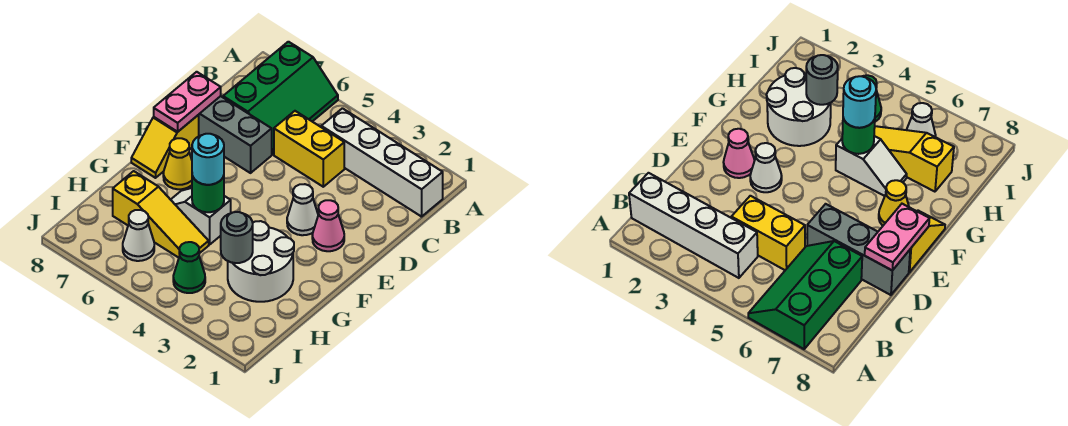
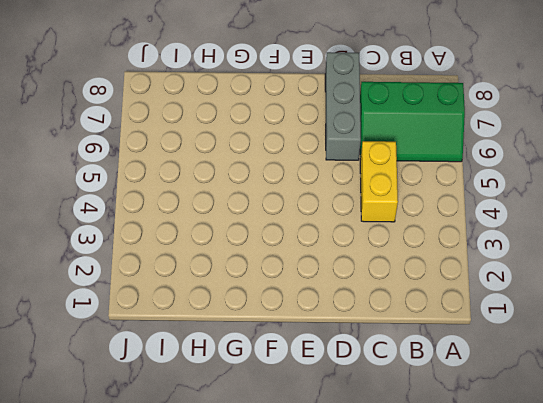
none -> white 1x4 brick [321,108,443,217]
none -> pink 1x1 cone [312,200,344,251]
none -> white 1x1 cone [287,184,318,235]

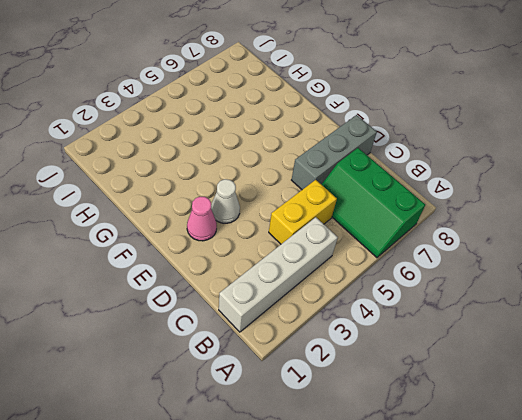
none -> yellow 1x2 slope [131,115,199,178]
none -> yellow 1x1 cone [163,138,192,189]
none -> white 2x2 round brick [228,221,294,302]

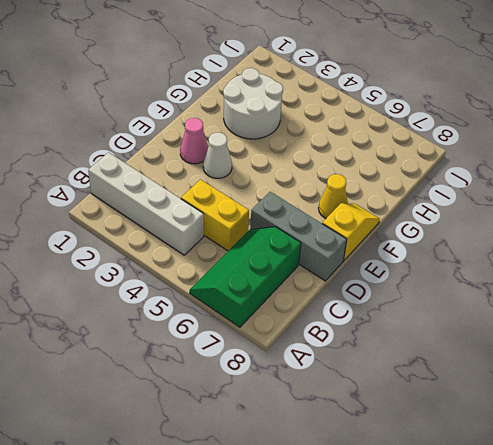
none -> white 1x2 slope [171,188,231,245]
none -> yellow 1x3 slope [113,171,209,258]
none -> green 1x1 cone [173,242,205,293]

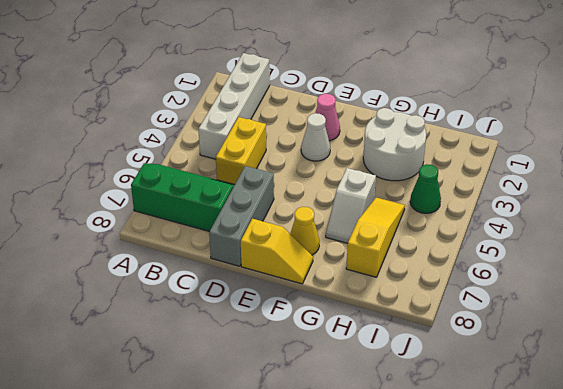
none -> white 1x1 cone [123,210,154,261]
none -> pink 1x2 plate [154,72,221,132]
none -> green 1x1 round brick [192,176,224,212]

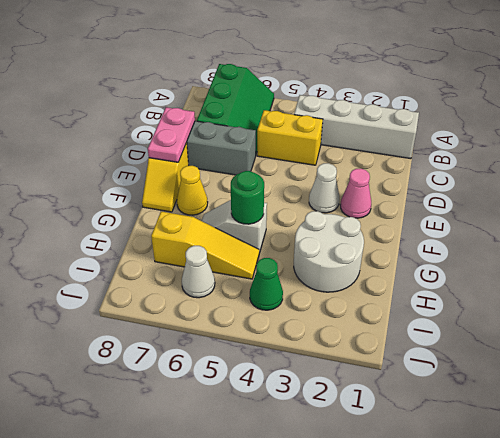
none -> grey 1x1 round brick [221,212,253,263]
none -> cyan 1x1 round brick [192,134,224,185]

